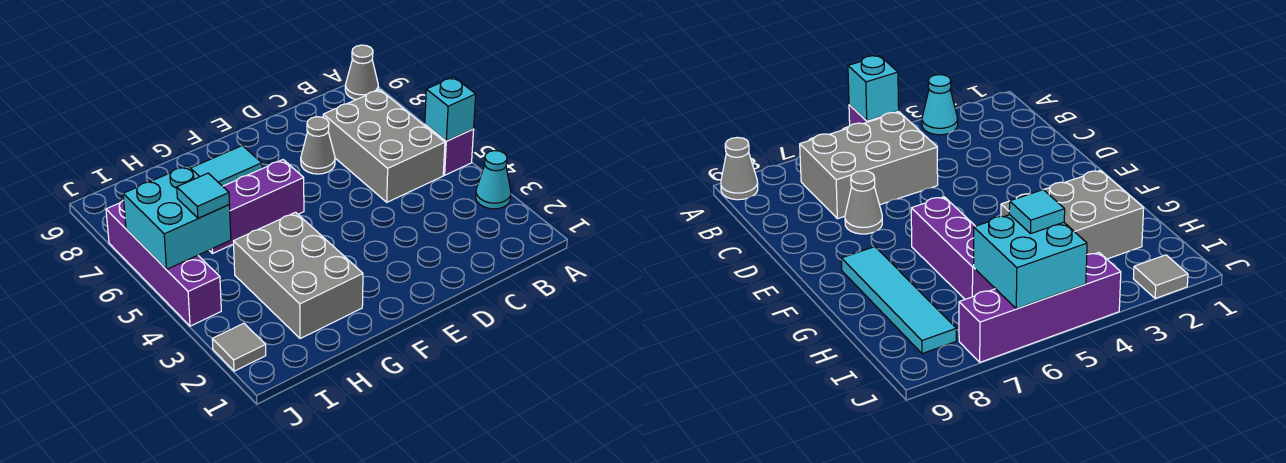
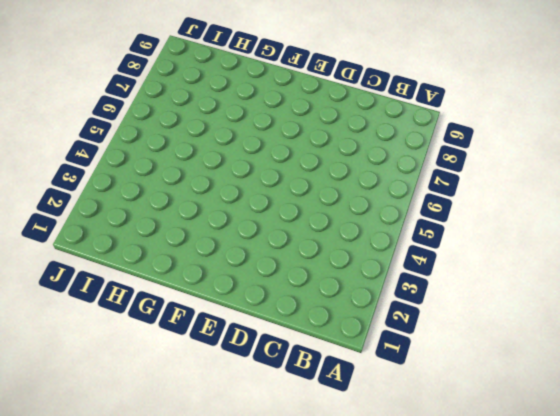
none -> cyan 1x1 cone [476,151,511,209]
none -> purple 1x1 brick [425,124,474,175]
none -> grey 1x1 cone [345,45,378,100]

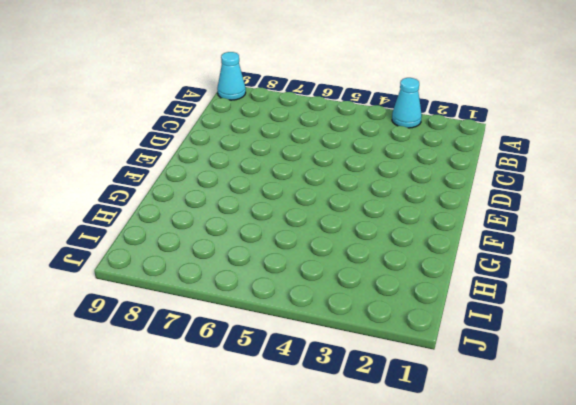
cyan 1x1 cone [217,52,246,100] -> grey 1x1 cone [345,45,378,100]
none -> purple 1x1 brick [425,124,474,175]
none -> grey 2x3 brick [323,90,445,202]
none -> grey 1x1 cone [301,117,335,174]

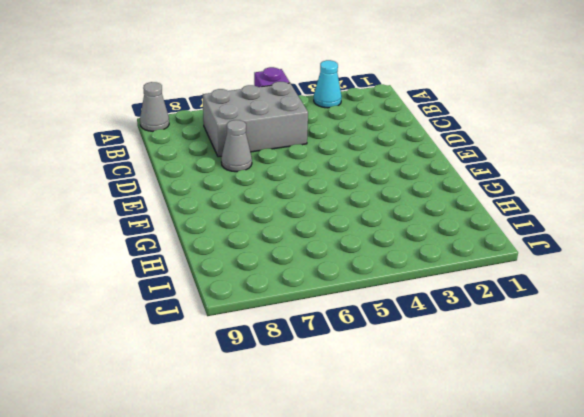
none -> purple 1x3 brick [209,160,304,253]
none -> cyan 1x4 tile [121,146,262,202]
none -> grey 2x3 brick [234,212,363,339]

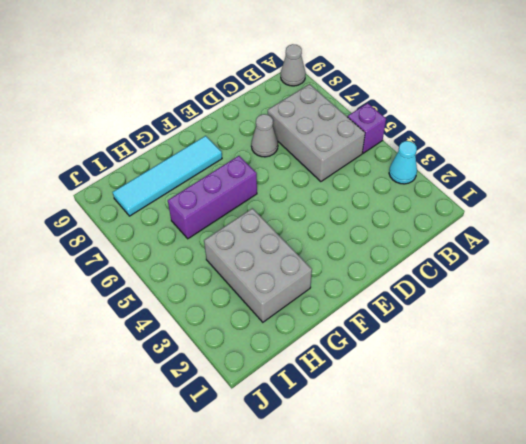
none -> grey 1x1 tile [212,323,266,371]
none -> purple 1x4 brick [106,200,221,326]
none -> cyan 1x1 brick [425,77,476,141]

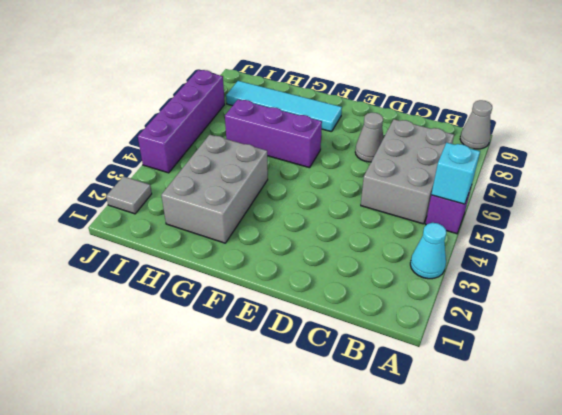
none -> cyan 2x2 brick [123,166,231,270]
none -> cyan 1x1 tile [177,173,229,218]

